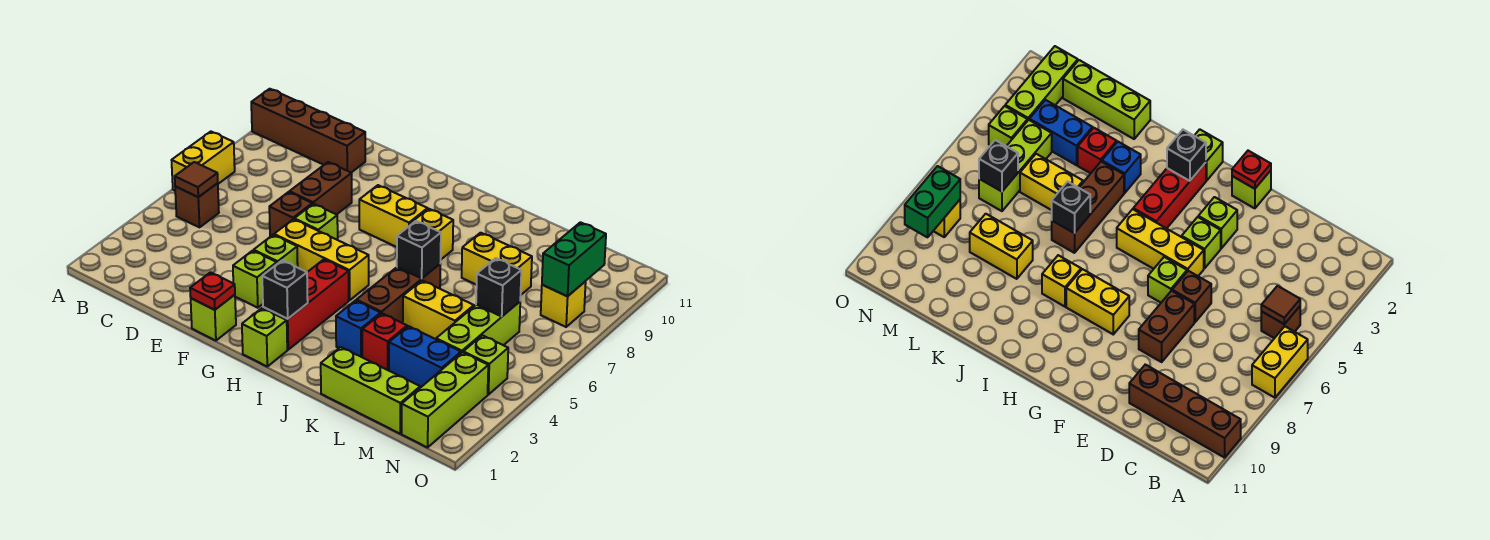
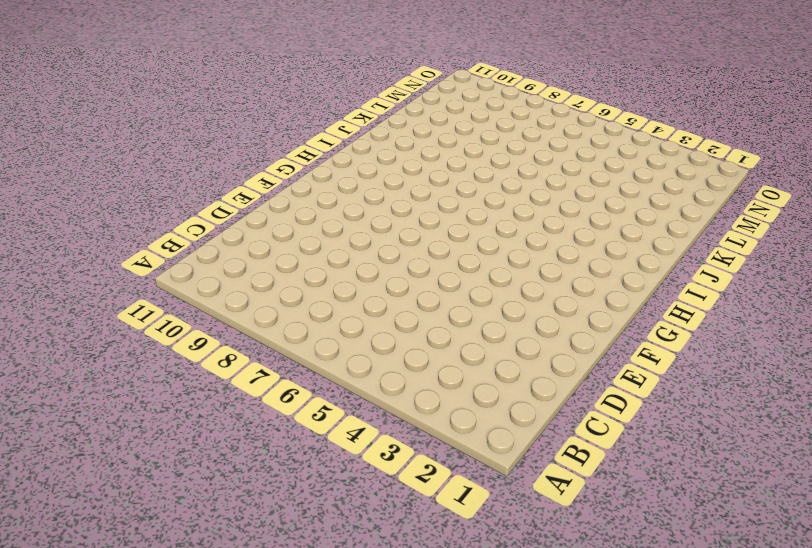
none -> yellow 1x2 brick [172,132,235,191]
none -> brown 1x4 brick [251,89,366,173]
none -> brown 1x1 brick [175,183,219,227]
none -> brown 1x1 brick [269,192,312,237]

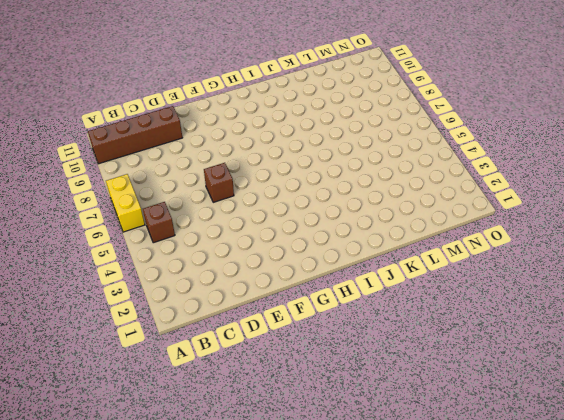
none -> brown 1x2 brick [289,162,352,215]
none -> lime 1x1 brick [191,295,236,341]
none -> lime 1x1 brick [233,251,277,308]
none -> lime 1x1 brick [254,235,298,267]

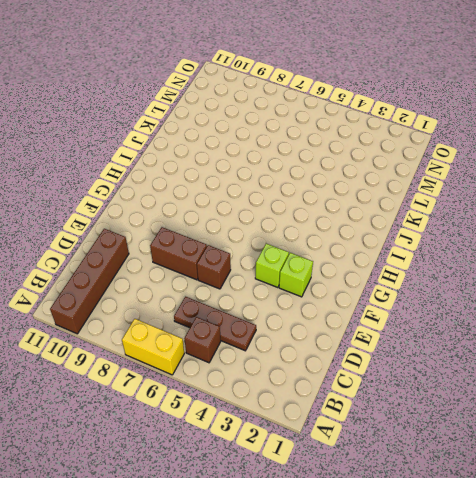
brown 1x3 plate [174,297,256,351] -> none
none -> lime 1x1 brick [191,295,236,341]
none -> yellow 1x3 brick [274,219,369,300]
none -> lime 1x1 brick [294,204,338,240]
none -> yellow 1x2 brick [359,185,428,247]

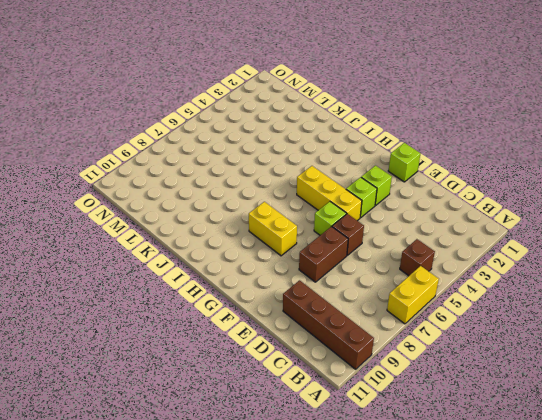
none -> lime 1x1 brick [242,308,287,366]
none -> red 1x3 brick [263,259,349,350]
none -> yellow 1x1 brick [410,209,453,259]
none -> blue 1x1 brick [336,301,381,357]

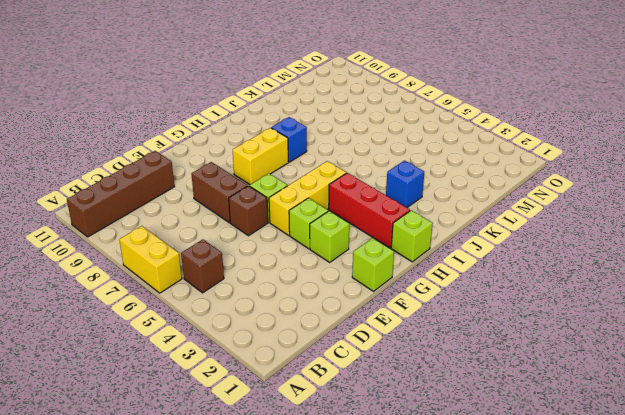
blue 1x1 brick [271,117,307,162] -> yellow 1x1 brick [410,209,453,259]
none -> brown 1x3 brick [356,264,440,323]
none -> lime 1x3 brick [321,347,420,434]
none -> red 1x1 brick [362,313,407,371]
none -> yellow 1x2 brick [403,281,474,339]

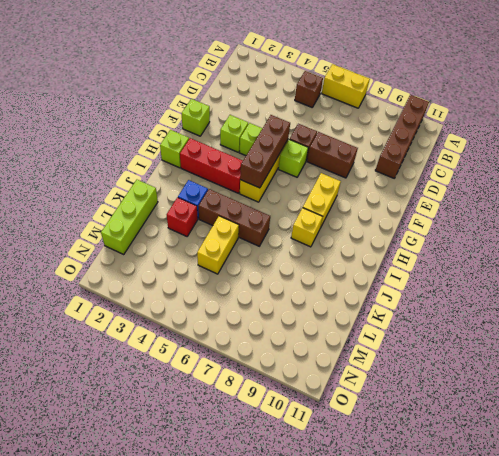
brown 1x3 brick [240,115,290,188] -> none
none -> yellow 1x2 brick [462,233,532,295]
none -> blue 1x2 brick [389,326,461,388]
none -> lime 1x3 brick [436,302,520,353]
none -> lime 1x3 brick [402,352,488,448]

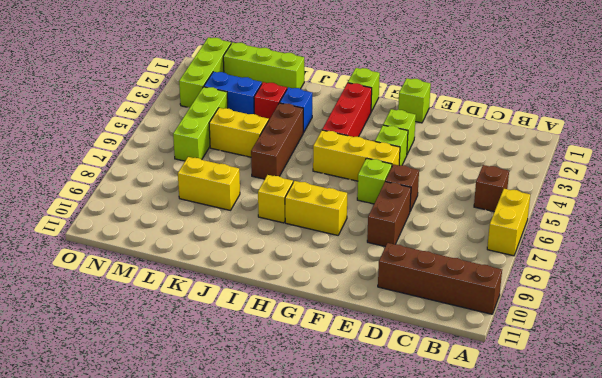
none -> lime 1x1 brick [463,335,508,395]
none -> yellow 1x1 brick [541,281,586,327]
none -> brown 1x1 tile [175,162,218,197]
none -> red 1x1 plate [190,272,235,310]

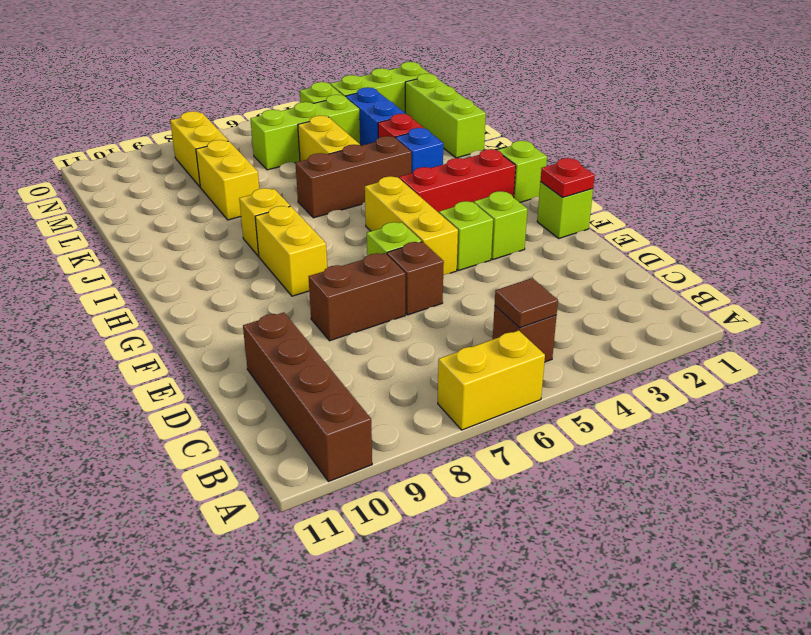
yellow 1x2 brick [170,111,228,187] -> yellow 1x1 brick [541,281,586,327]
none -> black 1x1 brick [262,260,308,319]
none -> black 1x1 brick [397,221,441,278]
none -> black 1x1 brick [476,258,521,316]
none -> green 1x2 brick [542,222,606,296]

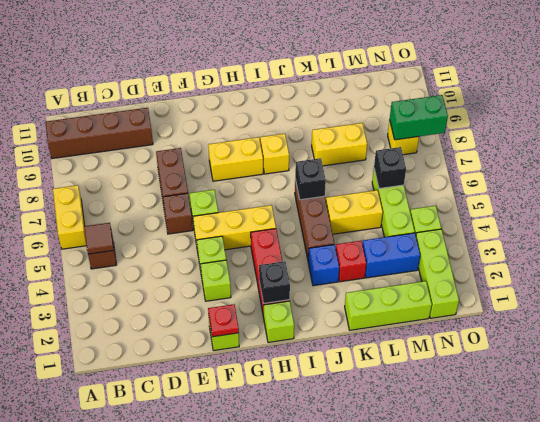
green 1x2 brick [390,95,448,140] -> green 1x2 brick turned to [542,222,606,296]

